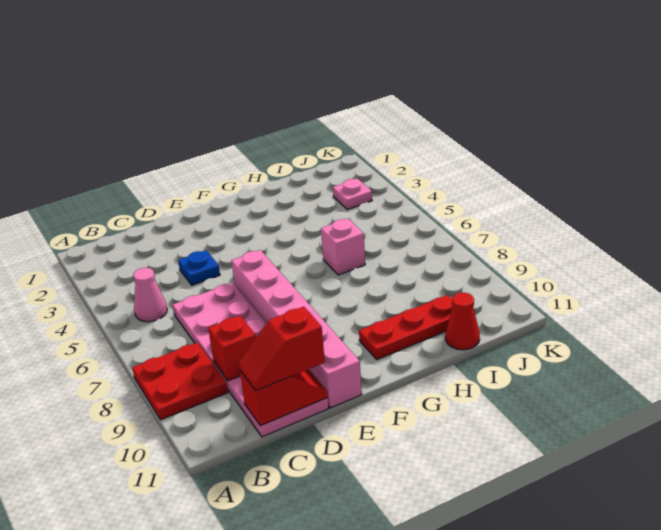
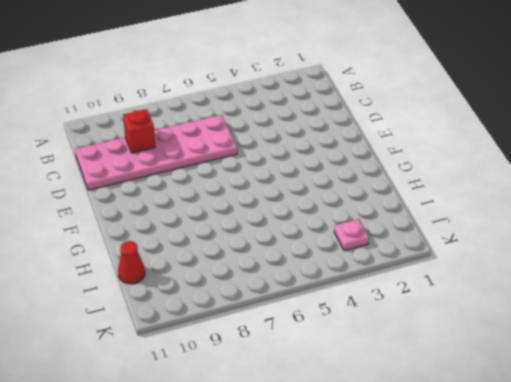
none -> red 2x2 plate [132,342,228,420]
none -> pink 1x1 cone [133,268,167,322]
none -> blue 1x1 plate [178,250,220,285]

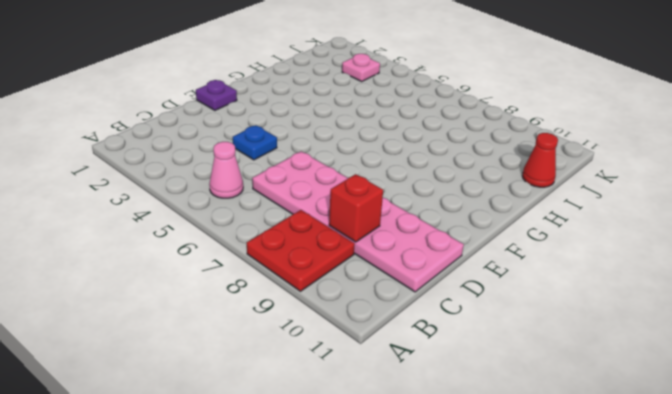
purple 1x1 plate [196,80,237,110] -> none
none -> pink 1x6 brick [231,250,362,408]
none -> red 1x3 plate [359,295,452,359]
none -> pink 1x1 brick [321,219,365,275]

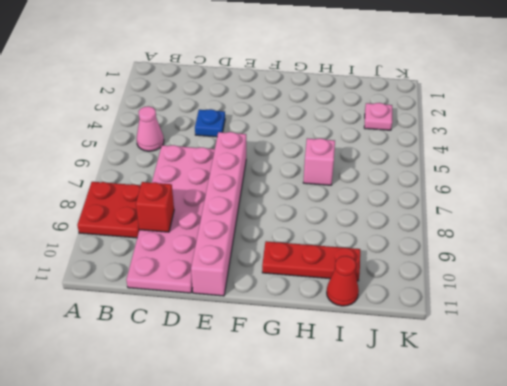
none -> red 1x2 slope [240,370,328,426]
none -> red 1x2 slope [239,307,325,391]

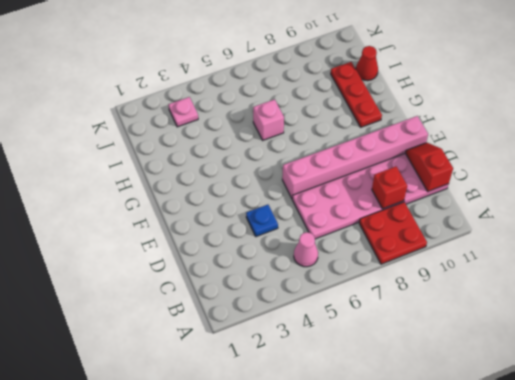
none -> red 1x2 slope [239,307,325,391]

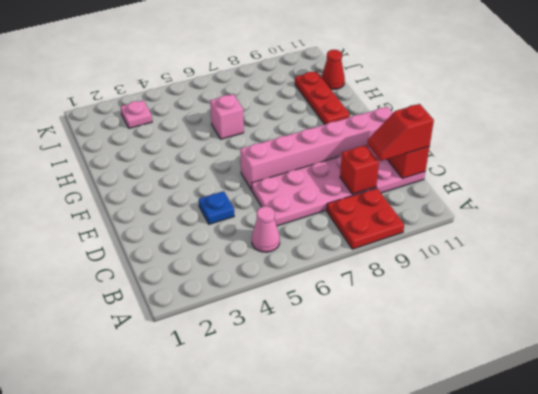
red 1x2 slope [367,104,434,161] -> red 1x2 slope turned to [239,307,325,391]

